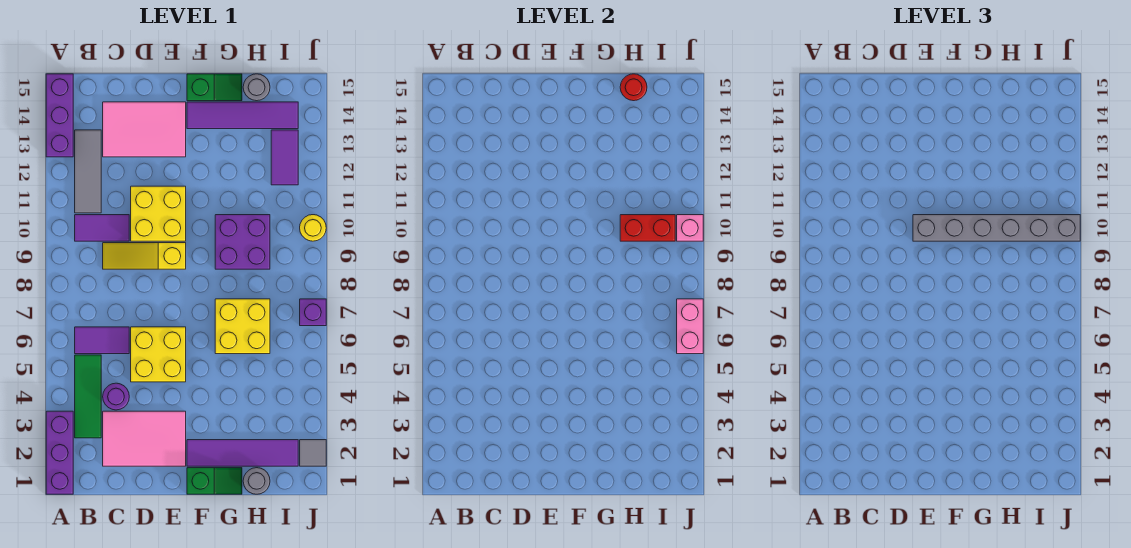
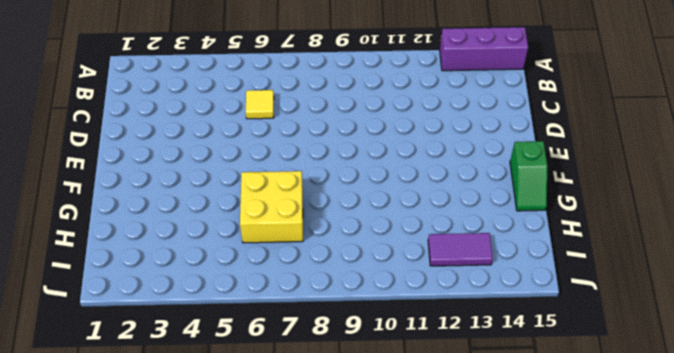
yellow 1x1 tile [246,90,274,119] -> purple 1x2 tile [75,327,129,354]
none -> purple 1x3 brick [46,411,73,494]
none -> green 1x3 tile [75,355,101,438]
none -> purple 1x2 tile [75,215,129,241]

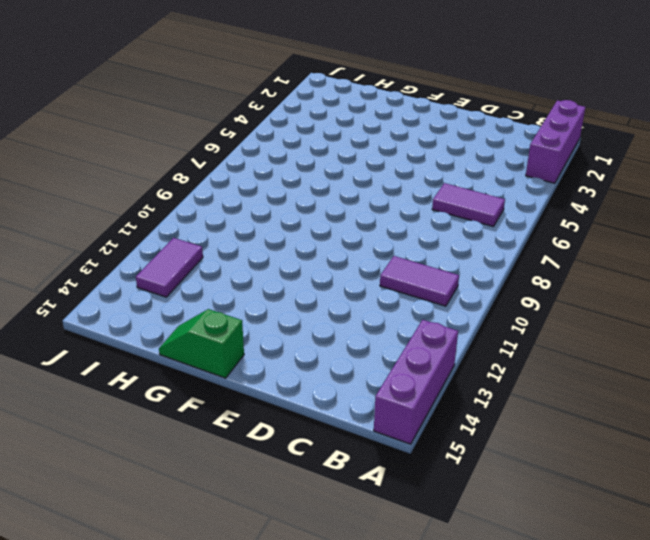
none -> green 1x3 tile [75,355,101,438]
none -> grey 1x3 tile [75,130,101,213]
none -> pink 2x3 tile [103,411,186,466]

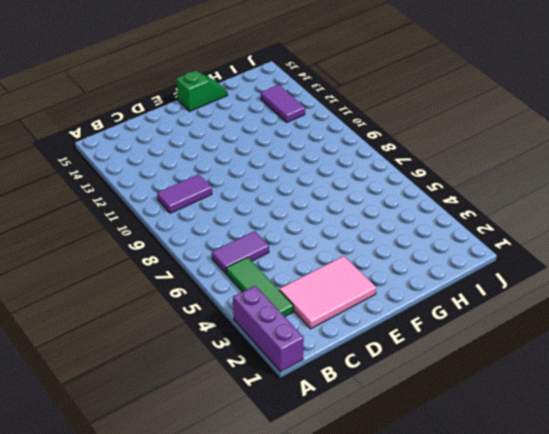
none -> purple 1x3 brick [46,74,73,157]
none -> grey 1x3 tile [75,130,101,213]
none -> purple 1x1 round brick [103,383,129,410]

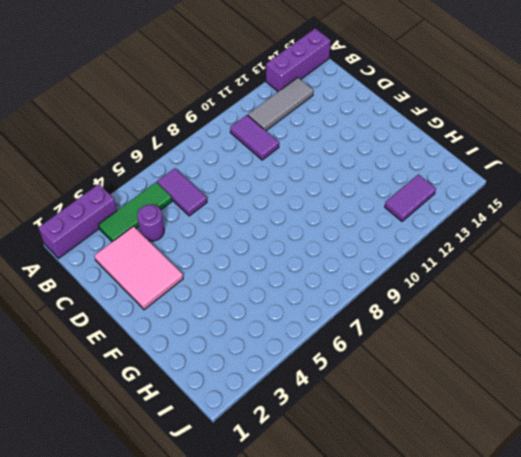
none -> yellow 1x3 slope [103,243,186,269]
none -> pink 2x3 tile [103,102,186,157]
none -> yellow 2x2 brick [131,327,186,382]

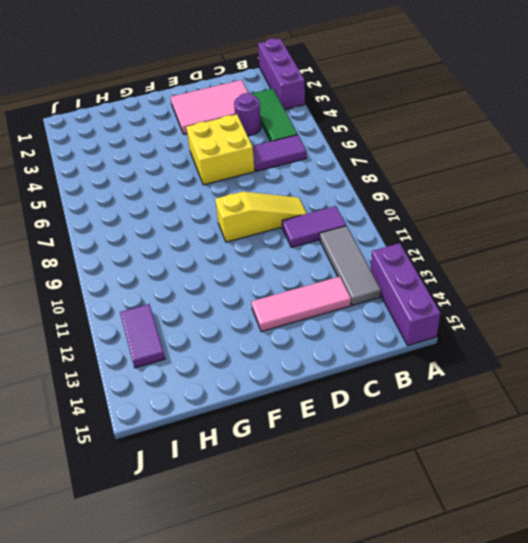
pink 1x3 tile [251,277,351,332] -> pink 2x3 tile [103,102,186,157]
none -> yellow 2x2 brick [131,186,186,241]
none -> green 1x2 slope [187,468,242,494]
none -> purple 1x4 tile [187,440,298,466]

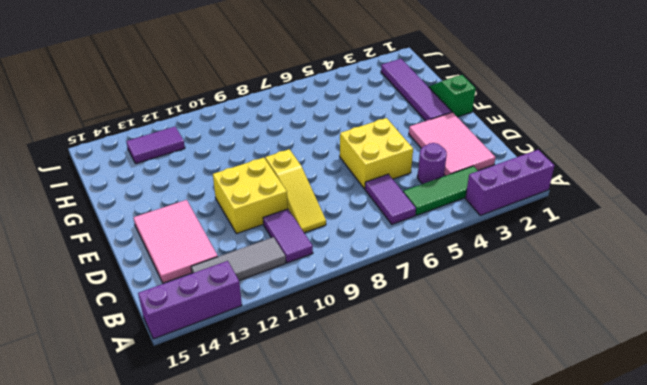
none -> purple 1x4 tile [187,102,298,129]
none -> green 1x2 slope [187,74,242,101]
none -> yellow 2x2 brick [215,299,270,354]

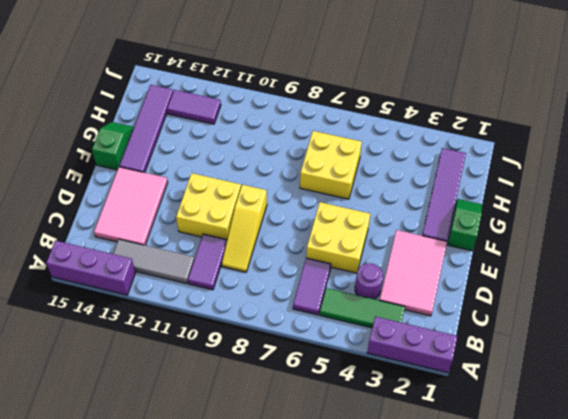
none -> purple 2x2 brick [215,215,270,269]
none -> grey 1x1 round brick [243,468,270,494]
none -> grey 1x1 round brick [243,74,270,101]

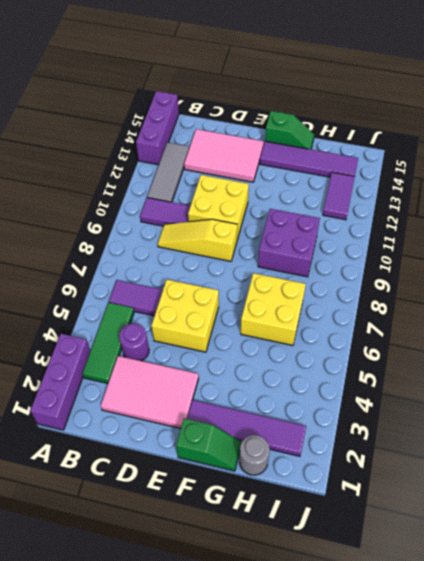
none -> grey 1x1 round brick [243,74,270,101]
none -> grey 1x1 tile [300,440,326,466]
none -> purple 1x1 brick [300,299,326,326]

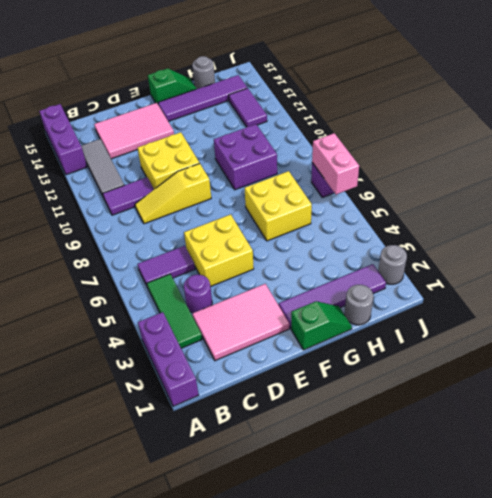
grey 1x1 round brick [378,245,407,284] -> grey 1x1 tile [300,440,326,466]
none -> yellow 1x1 round brick [300,215,326,241]
none -> red 1x2 brick [620,215,675,241]
none -> red 1x1 round brick [620,74,647,101]

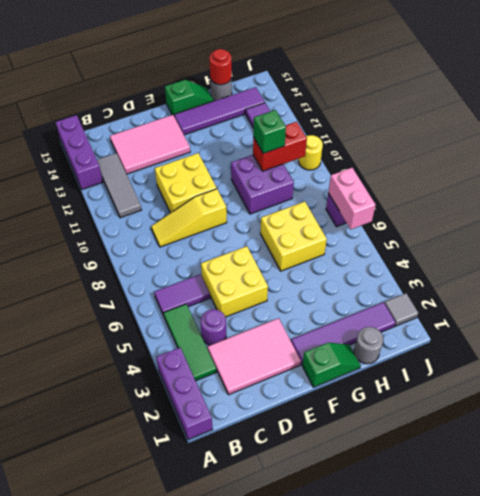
green 1x1 brick [253,110,286,153] -> grey 1x6 brick [913,215,1080,241]
none -> purple 1x2 tile [75,215,129,241]
none -> pink 1x1 brick [677,215,703,241]

